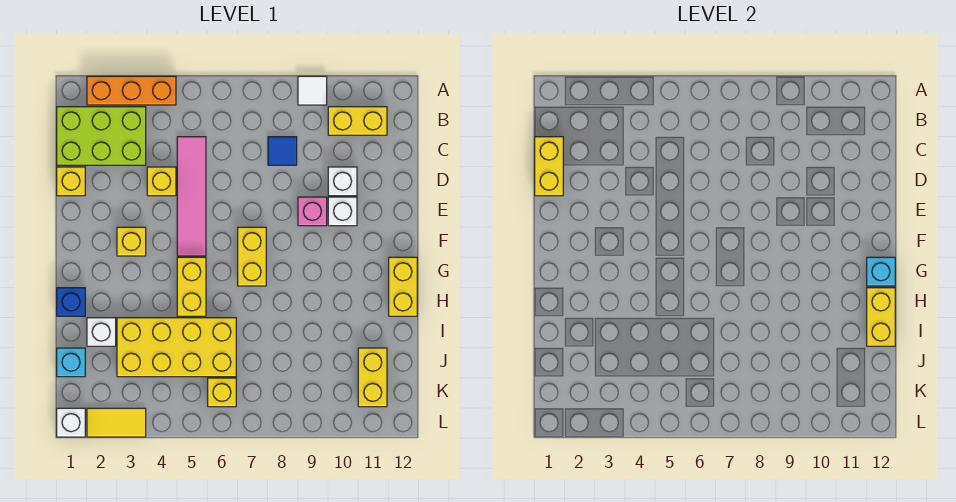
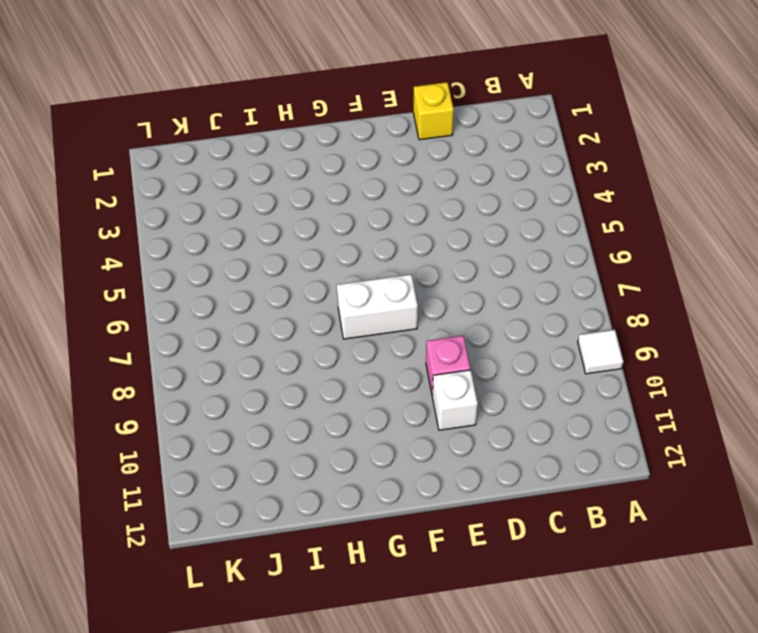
white 1x2 brick [337,275,418,339] -> yellow 1x2 brick [238,227,266,286]
none -> orange 1x3 brick [87,76,176,105]
none -> lime 2x3 brick [57,107,146,165]
none -> yellow 1x2 brick [328,107,387,135]

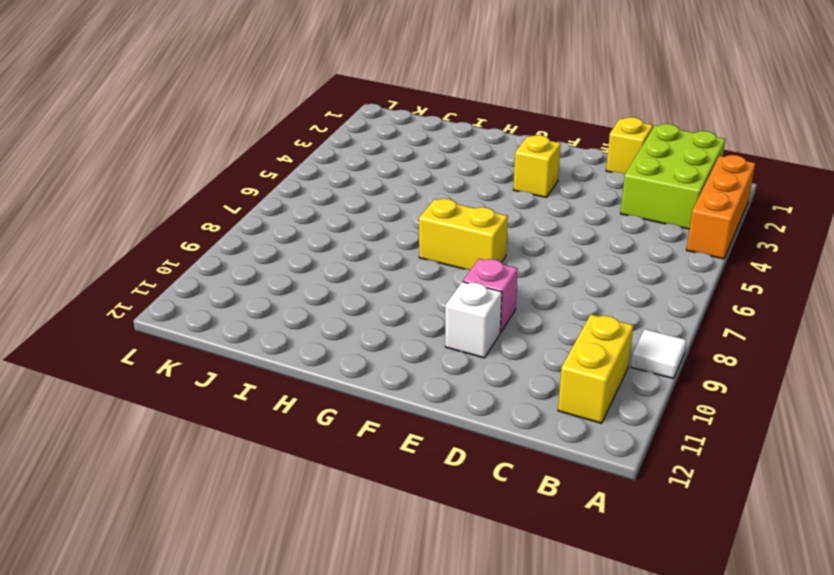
none -> pink 1x4 tile [177,137,206,256]
none -> blue 1x1 tile [268,137,297,165]
none -> yellow 1x1 brick [147,167,176,196]

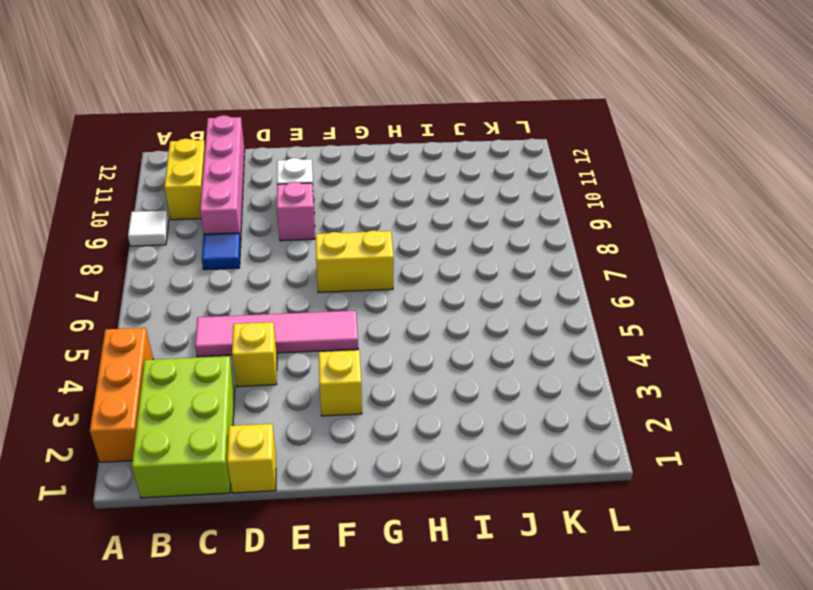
pink 1x4 brick [200,115,245,241] -> none
none -> white 1x1 brick [328,167,357,196]
none -> yellow 1x2 brick [177,257,206,316]
none -> yellow 1x2 brick [389,257,417,316]

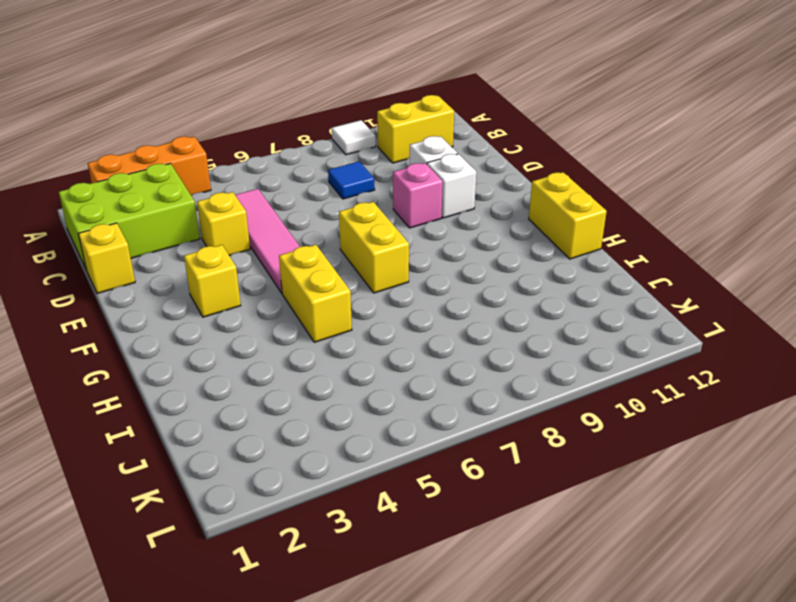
none -> blue 1x1 brick [57,288,85,316]
none -> white 1x1 brick [87,318,116,346]
none -> yellow 2x4 brick [117,318,236,377]

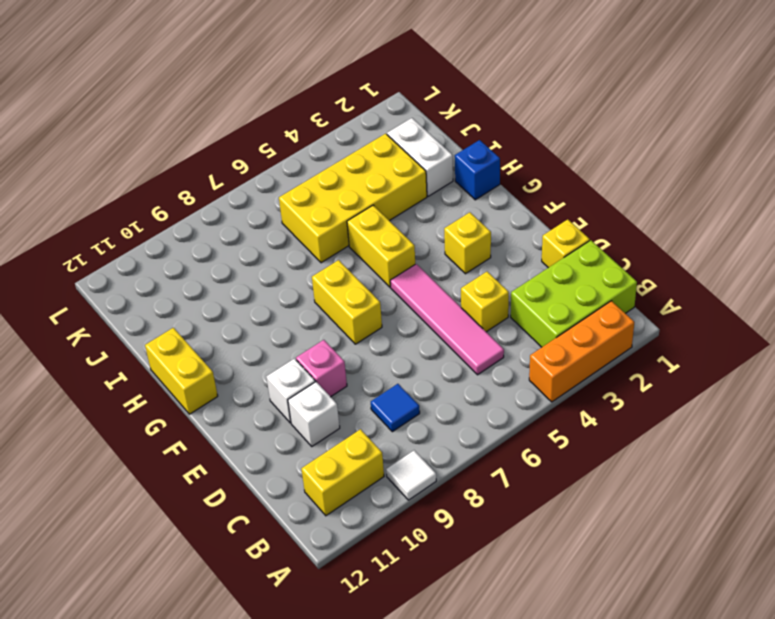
white 1x2 brick [387,118,453,196] -> white 1x1 brick [87,318,116,346]
none -> cyan 1x1 brick [57,348,85,377]
none -> yellow 1x2 brick [358,348,387,407]
none -> yellow 1x1 brick [208,378,236,407]

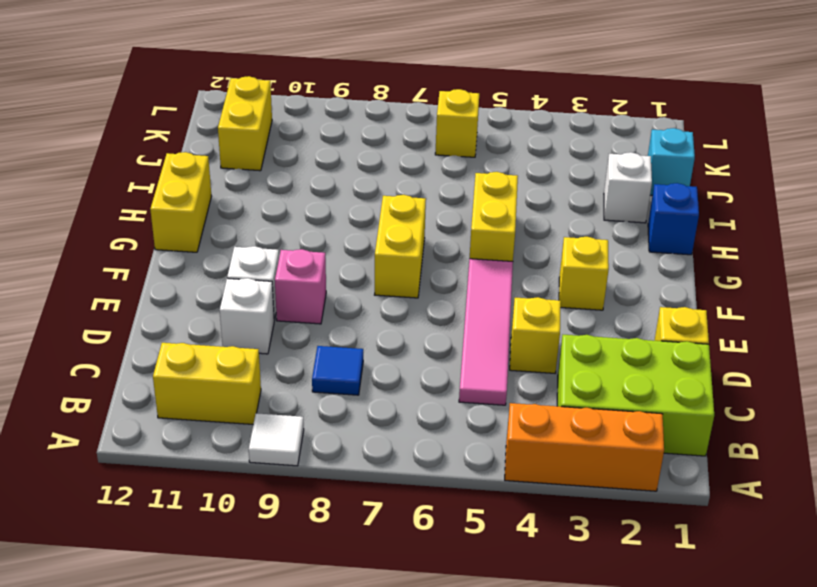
none -> yellow 2x4 brick [117,318,236,377]
none -> white 1x1 brick [57,408,85,437]
none -> yellow 1x2 tile [87,408,146,437]

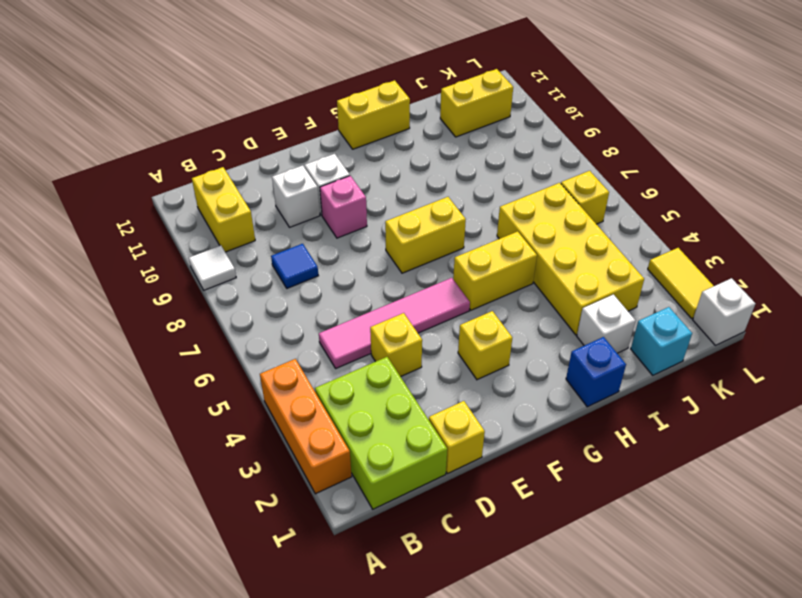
none -> yellow 1x2 brick [535,137,563,196]
none -> cyan 1x1 brick [867,257,895,286]
none -> yellow 1x2 brick [867,288,895,346]

